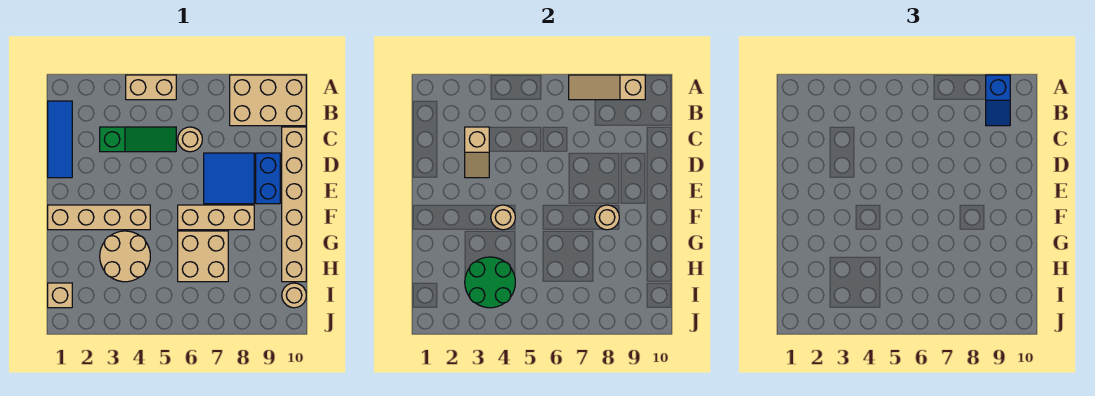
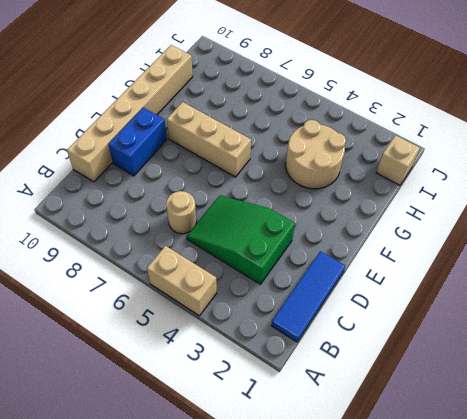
green 2x3 slope [187,195,295,284] -> green 1x3 slope [100,127,176,152]
none -> tan 2x3 brick [230,75,306,126]
none -> blue 2x2 tile [204,153,254,204]
none -> tan 1x4 brick [48,205,150,230]

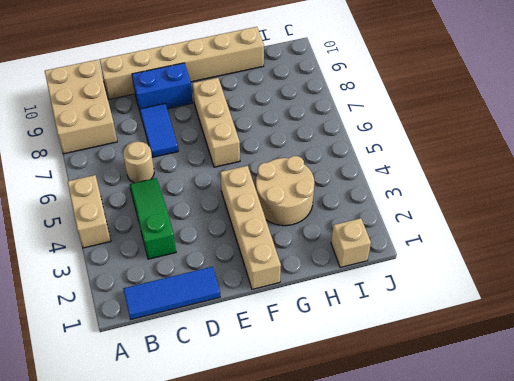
blue 1x2 tile [140,104,178,157] -> blue 2x2 tile [204,153,254,204]
none -> tan 2x2 brick [178,231,228,282]
none -> tan 1x1 round brick [282,283,306,308]
none -> tan 1x3 slope [569,75,645,100]

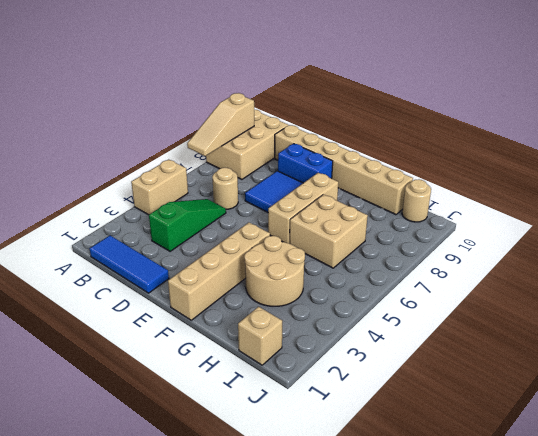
none -> tan 1x2 slope [465,127,489,178]
none -> tan 1x1 round brick [491,205,515,230]
none -> tan 1x1 round brick [595,205,619,230]

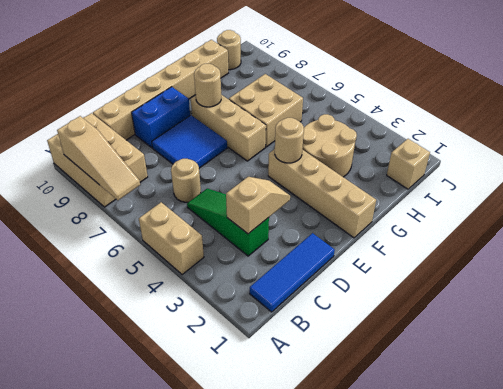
none -> green 2x2 round brick [465,257,515,308]
none -> blue 1x2 slope [986,75,1010,126]

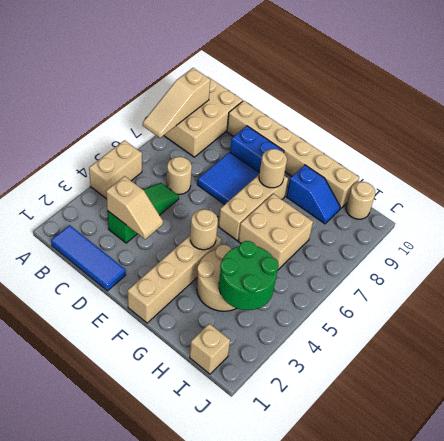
blue 1x2 slope [286,165,340,224] -> blue 1x2 slope moved to [986,75,1010,126]

